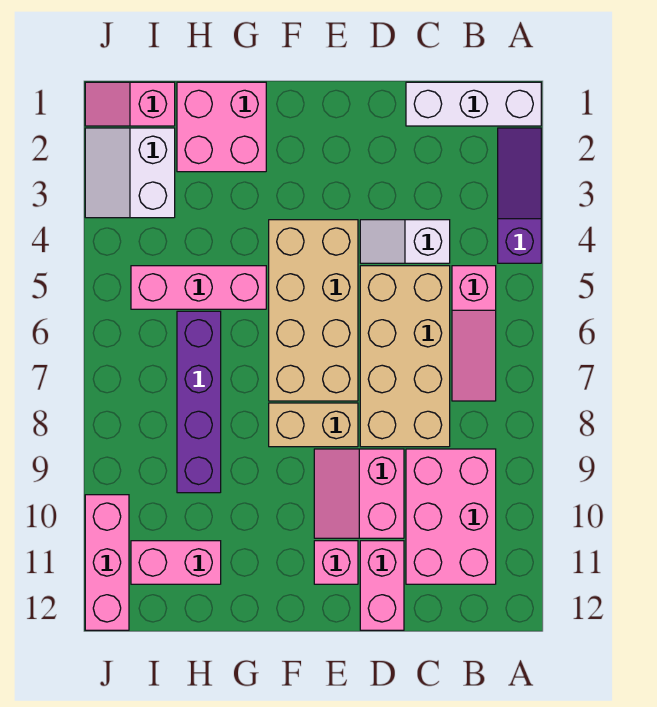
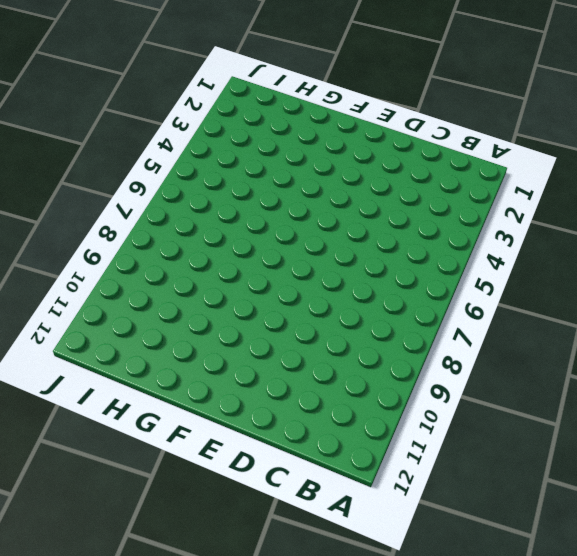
none -> white 1x3 brick [406,82,541,126]
none -> purple 1x3 slope [498,128,541,263]
none -> pink 1x3 slope [452,266,496,401]

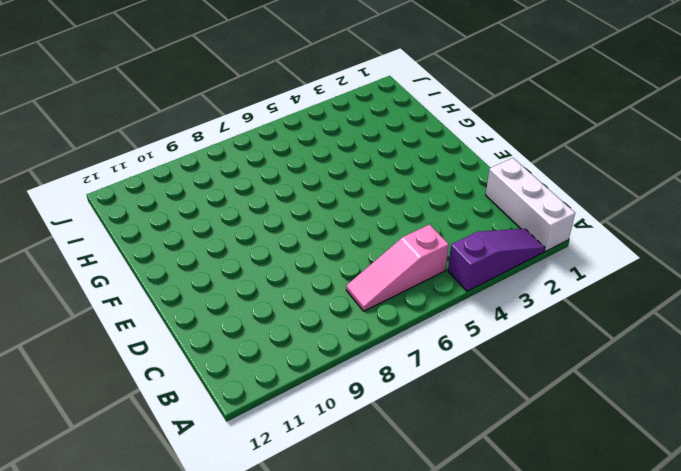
none -> pink 2x3 brick [406,449,496,584]
none -> white 1x2 slope [360,220,450,263]
none -> tan 2x4 brick [360,266,450,447]

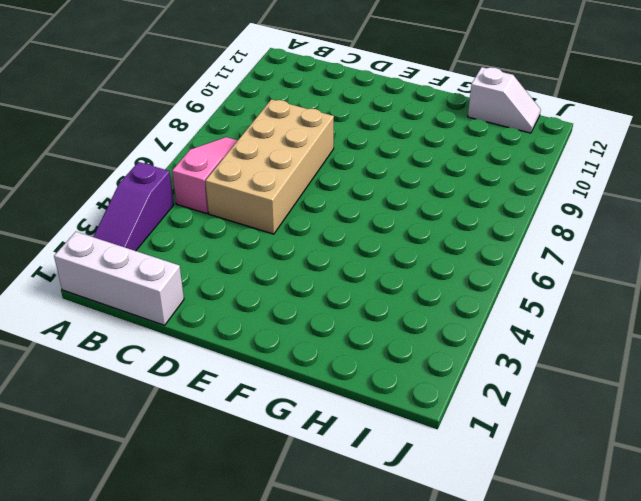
white 1x2 slope [468,67,541,133] -> white 1x2 slope moved to [360,220,450,263]
none -> pink 2x3 brick [406,449,496,584]
none -> pink 2x2 slope [314,449,404,538]
none -> pink 1x2 brick [360,541,404,630]

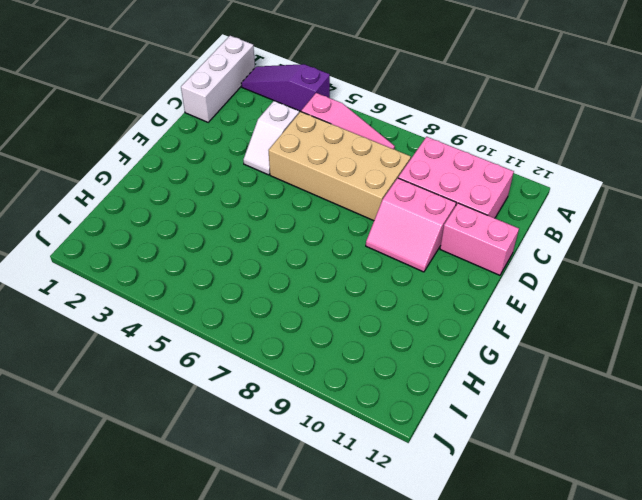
none -> tan 2x4 brick [269,220,358,401]
none -> tan 1x2 brick [269,403,358,447]
none -> pink 1x1 brick [314,541,358,584]

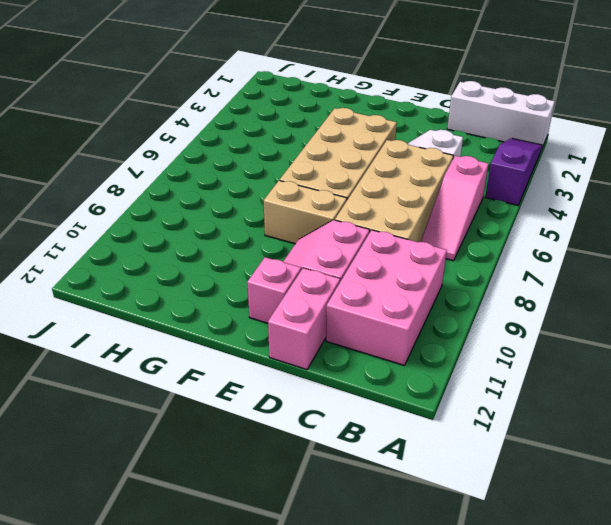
none -> pink 2x2 brick [177,82,266,172]
none -> pink 1x3 brick [131,266,266,309]
none -> purple 1x4 brick [177,311,221,493]

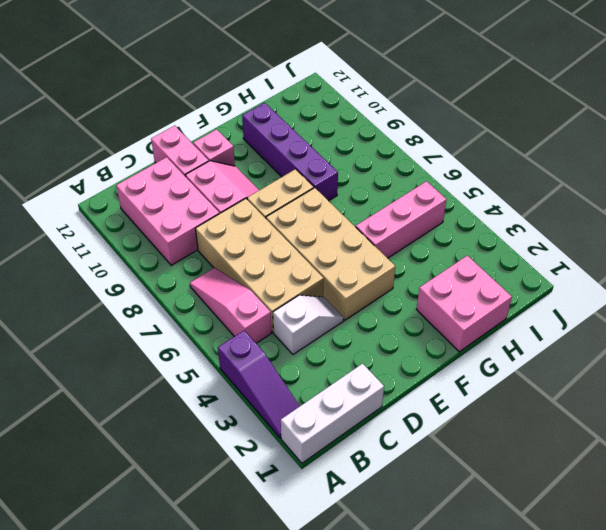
purple 1x4 brick [242,103,338,201] -> purple 1x4 brick moved to [177,311,221,493]
none -> pink 1x2 brick [131,541,221,584]
none -> pink 1x2 slope [85,82,175,126]
none -> white 2x2 slope [85,128,175,218]

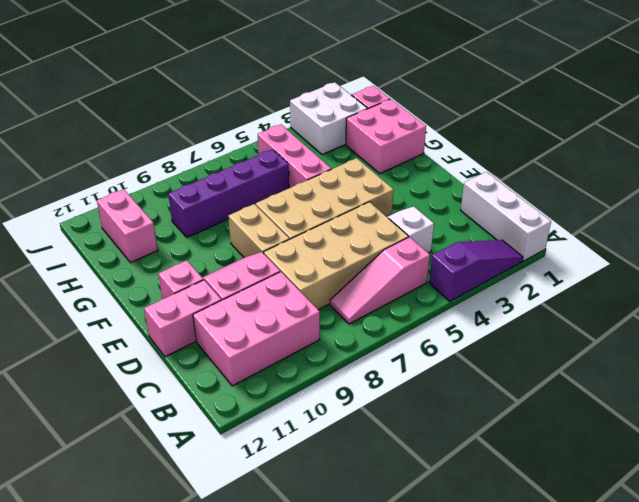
white 2x2 brick [290,82,368,155] -> white 2x2 slope [85,128,175,218]
none -> pink 1x3 brick [85,495,129,630]

